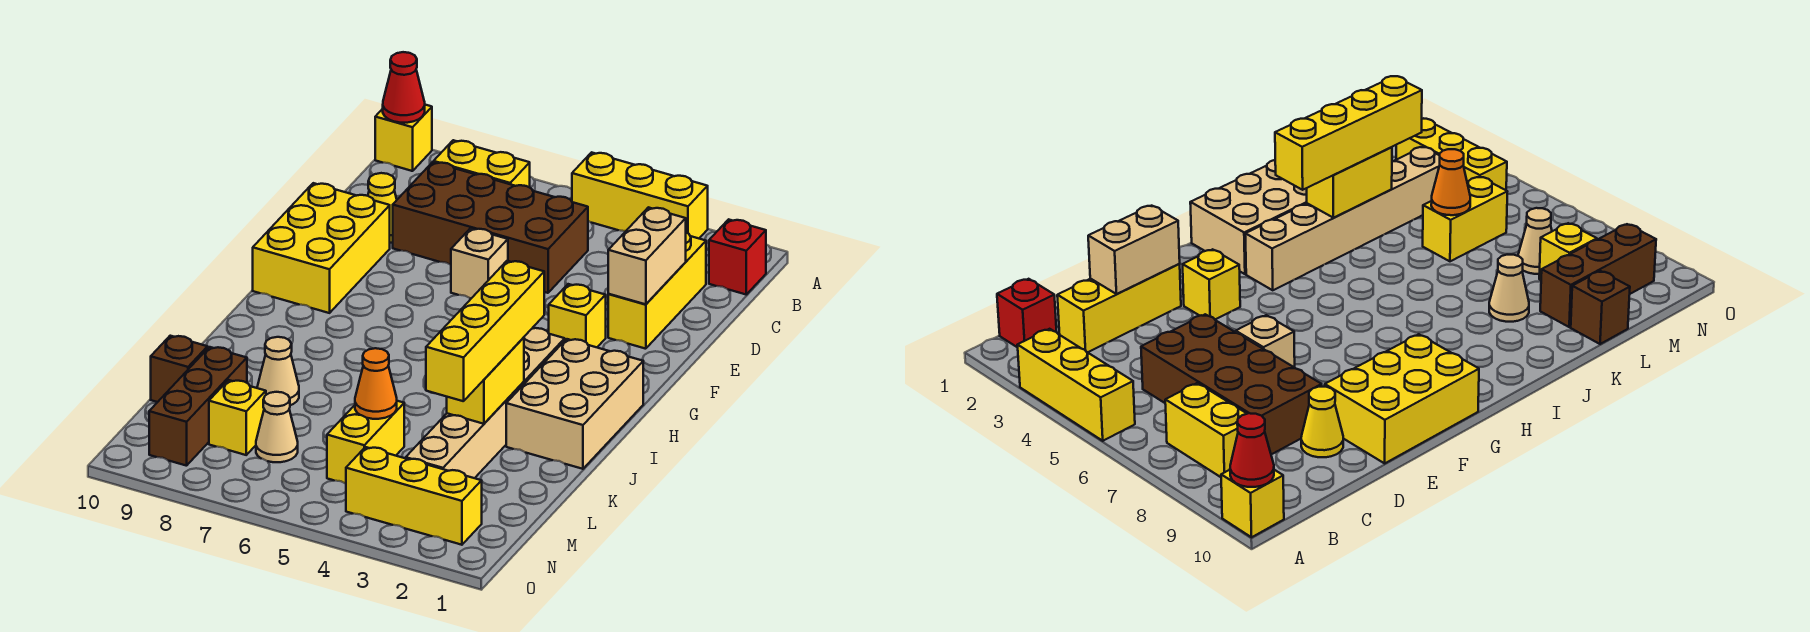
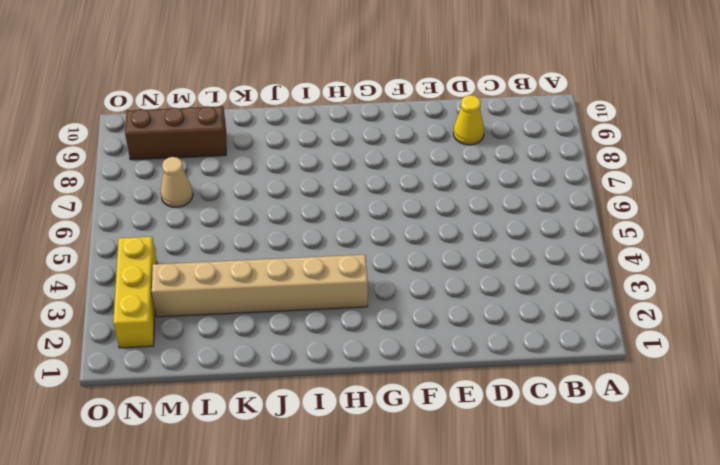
none -> yellow 1x3 brick [572,152,708,238]
none -> yellow 1x1 brick [375,105,432,171]
none -> red 1x1 brick [709,219,766,294]

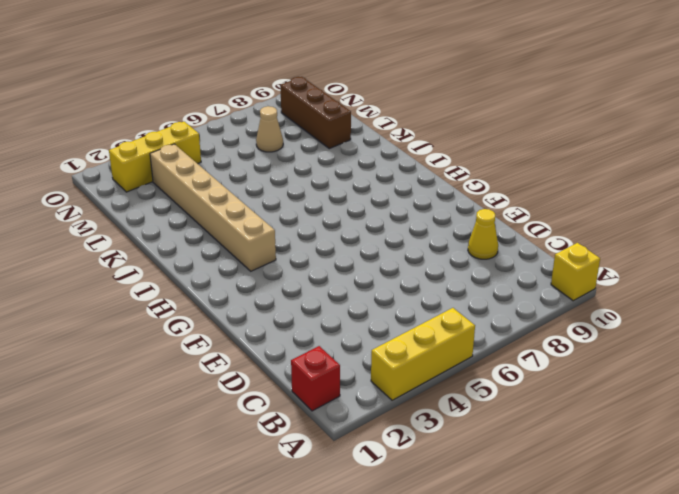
none -> yellow 1x2 brick [434,140,530,187]
none -> yellow 1x3 brick [608,233,706,349]
none -> brown 2x4 brick [393,162,588,293]

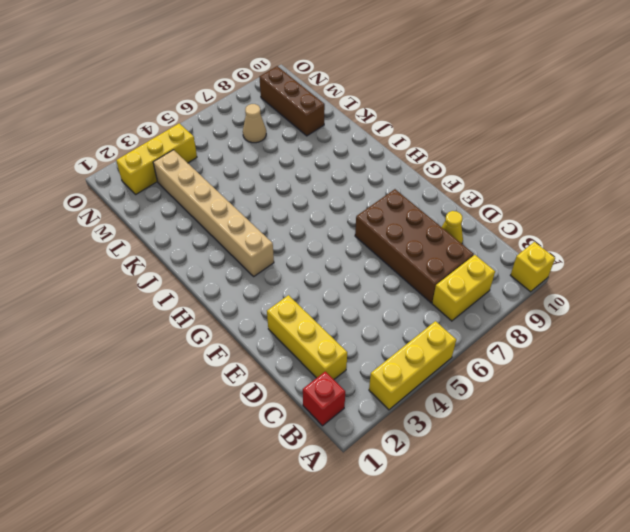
brown 2x4 brick [355,189,474,303] -> brown 2x4 brick turned to [393,162,588,293]
none -> tan 1x1 brick [451,228,508,299]
none -> yellow 2x3 brick [253,183,390,313]
none -> yellow 1x1 brick [549,284,606,347]

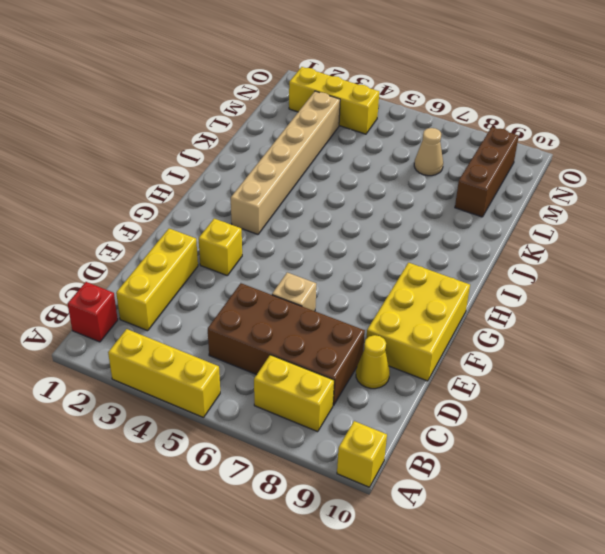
none -> tan 2x3 brick [506,339,643,469]
none -> tan 1x1 cone [257,337,299,405]
none -> yellow 1x2 brick [327,401,404,484]

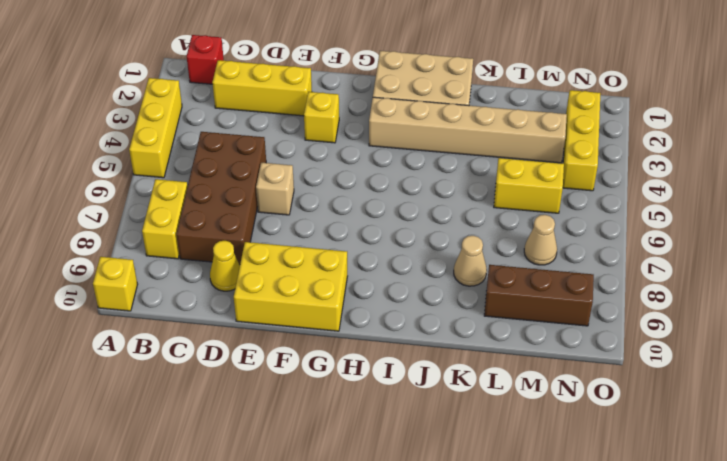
none -> brown 1x1 brick [151,336,208,402]
none -> yellow 1x1 brick [209,380,266,455]
none -> red 1x1 cone [383,52,425,123]

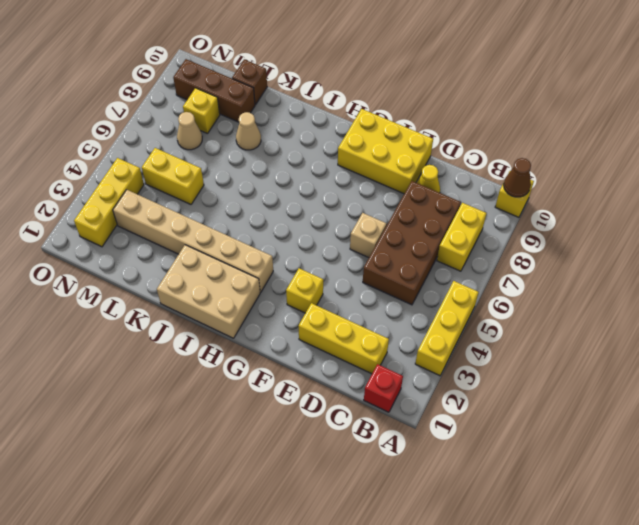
brown 1x1 cone [504,158,531,197] -> red 1x1 cone [383,52,425,123]
none -> tan 1x2 brick [608,207,686,304]
none -> yellow 1x2 brick [447,337,524,424]
none -> orange 1x1 cone [355,348,397,419]

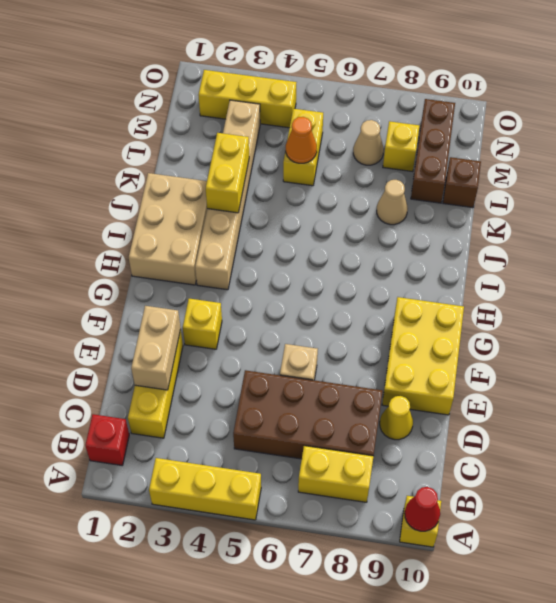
none -> yellow 1x4 brick [426,261,544,401]

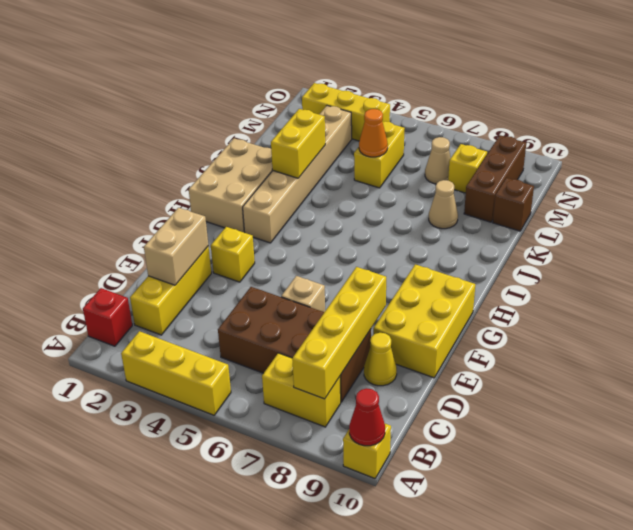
yellow 1x4 brick [292,267,386,399] -> yellow 1x4 brick moved to [426,261,544,401]

